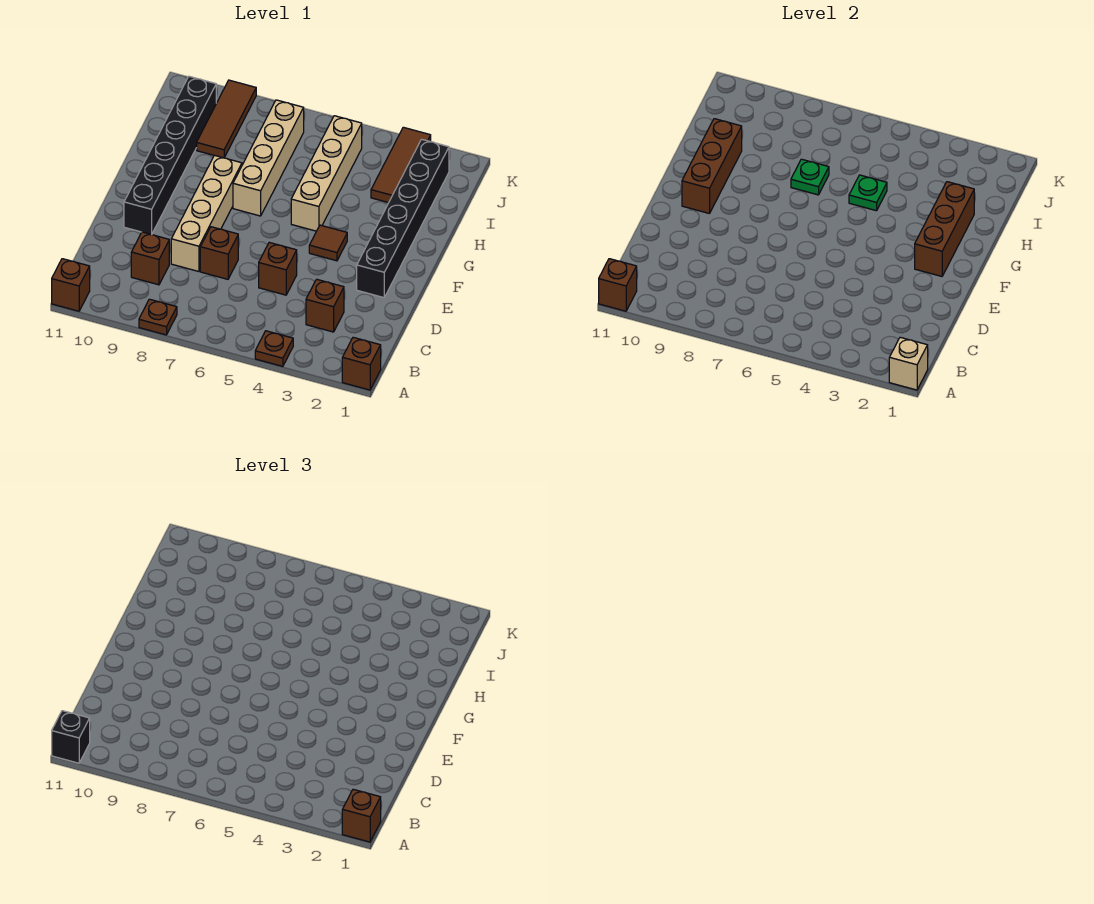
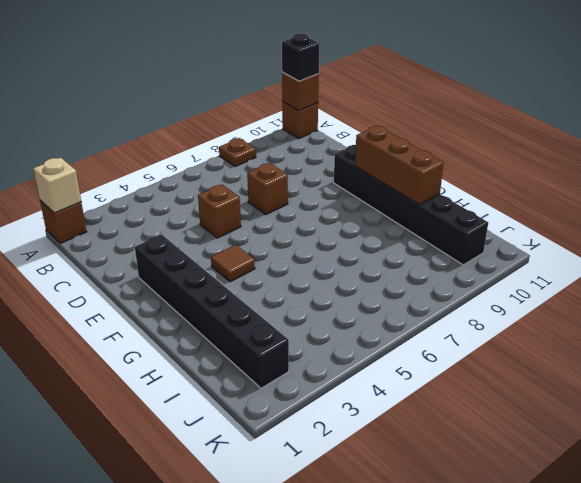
none -> brown 1x1 plate [255,331,293,366]
none -> brown 1x1 brick [306,279,344,332]
none -> brown 1x1 brick [131,232,169,285]

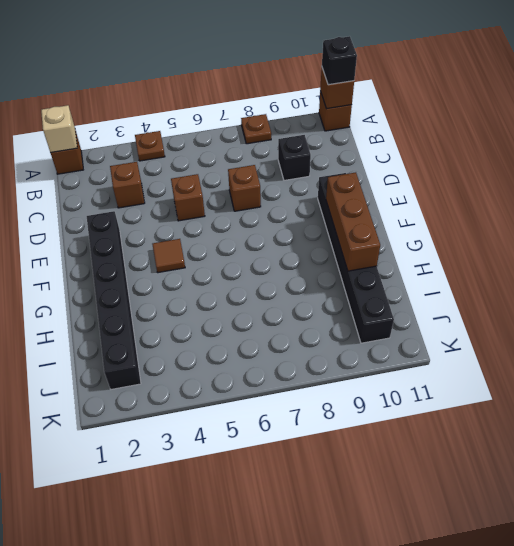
black 1x1 brick [278,135,311,180] -> brown 1x1 brick [131,232,169,285]
none -> tan 1x4 brick [171,155,242,272]
none -> tan 1x4 brick [291,116,362,231]
none -> tan 1x4 brick [233,100,304,216]

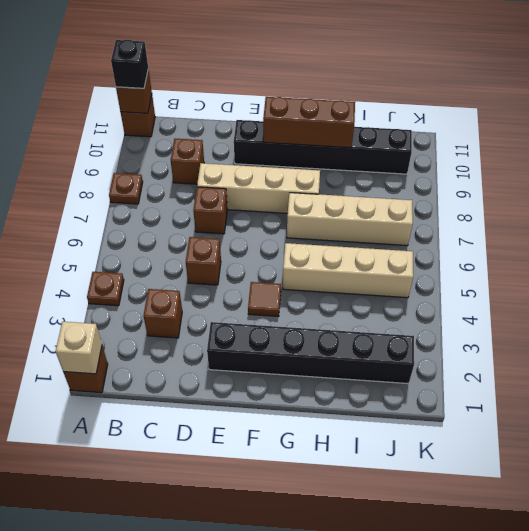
none -> brown 1x3 tile [371,127,431,203]
none -> brown 1x3 tile [197,80,256,158]
none -> brown 1x3 brick [915,182,974,276]

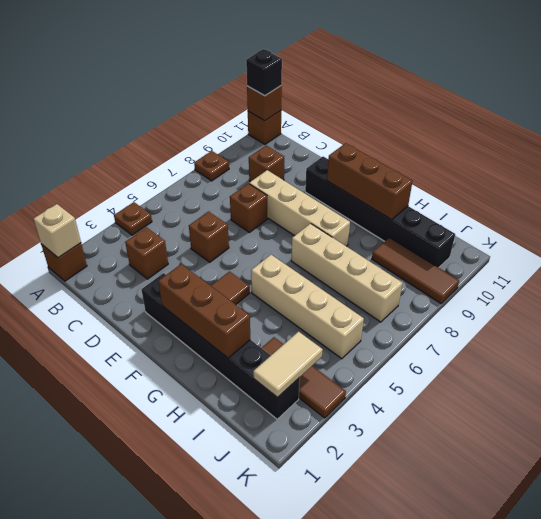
tan 1x2 tile [253,332,323,398] -> none
none -> green 1x1 plate [849,175,887,211]
none -> green 1x1 plate [791,159,829,195]
none -> brown 1x1 brick [342,789,381,842]

